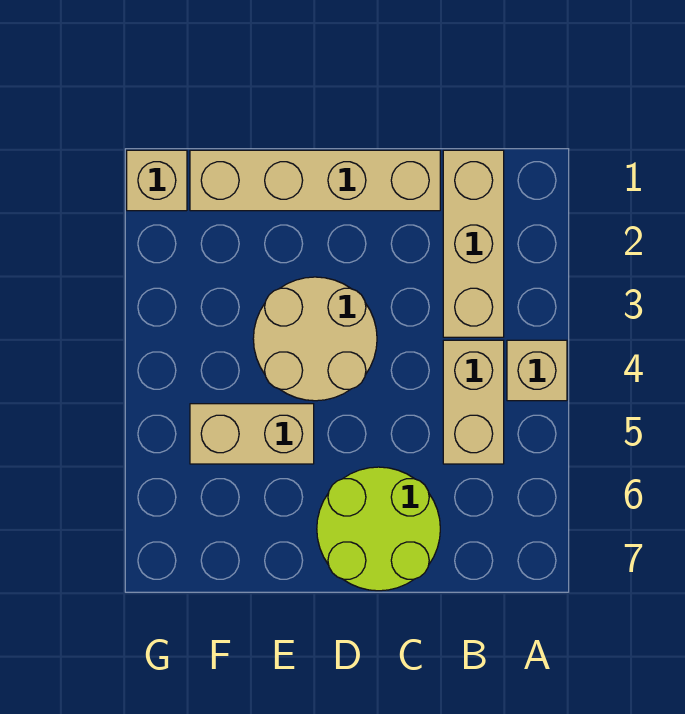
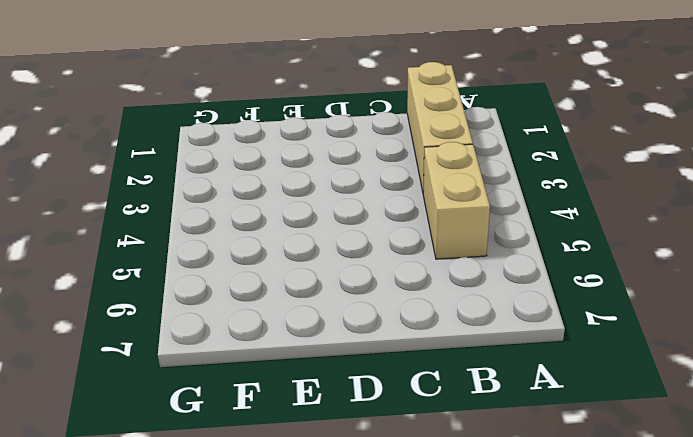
none -> tan 1x1 brick [507,340,567,401]
none -> tan 1x4 brick [190,150,440,211]

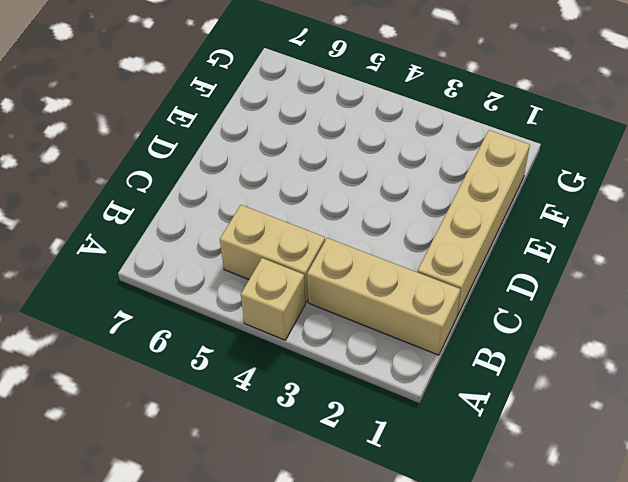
none -> lime 2x2 round brick [317,467,440,591]
none -> tan 2x2 round brick [253,277,377,401]

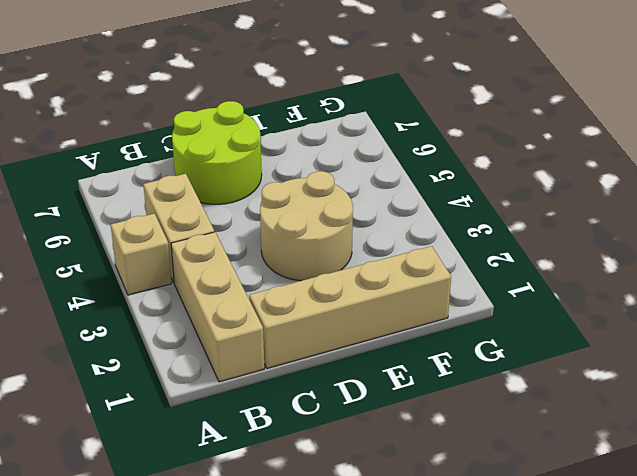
none -> tan 1x2 brick [190,404,314,464]
none -> tan 1x1 brick [127,150,187,211]

